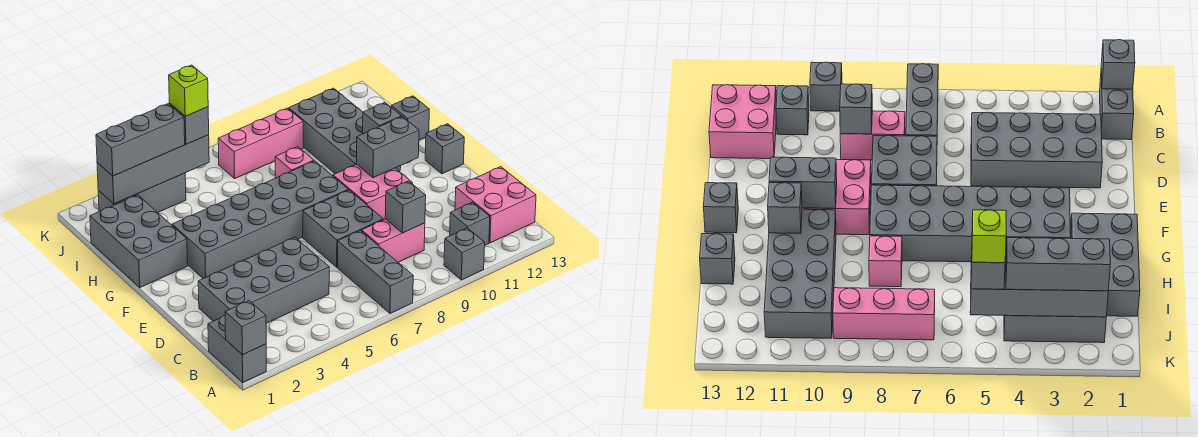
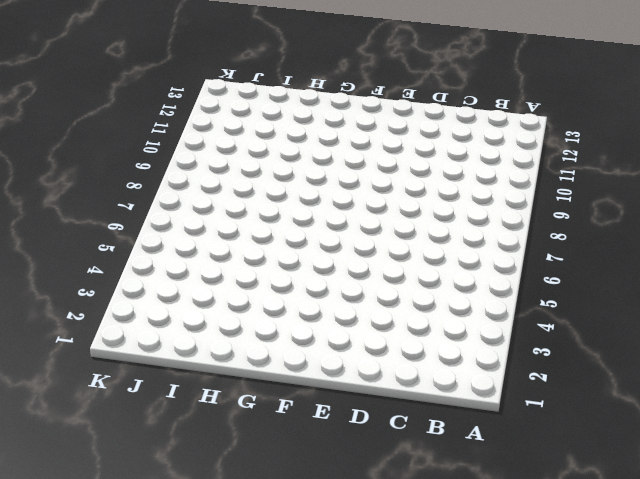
none -> grey 1x2 brick [208,316,266,382]
none -> grey 1x3 brick [338,231,413,313]
none -> grey 1x1 brick [444,228,485,280]

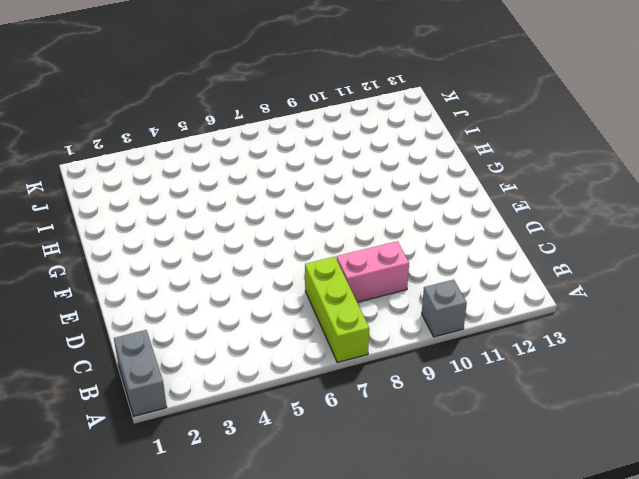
lime 1x3 brick [305,257,369,362] -> grey 1x3 brick [338,231,413,313]
none -> grey 1x1 brick [450,202,490,245]
none -> pink 2x2 brick [455,167,536,243]
none -> grey 2x4 brick [198,237,329,323]

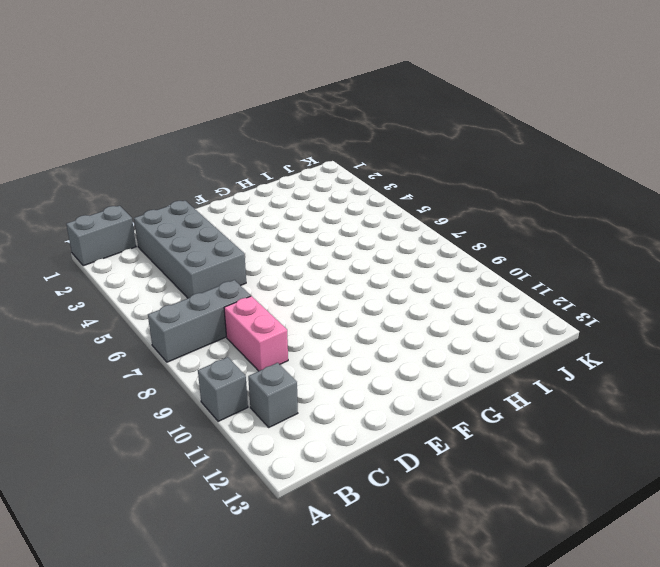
none -> pink 2x2 brick [455,167,536,243]
none -> grey 2x2 brick [303,190,383,267]
none -> pink 2x2 brick [333,164,413,220]

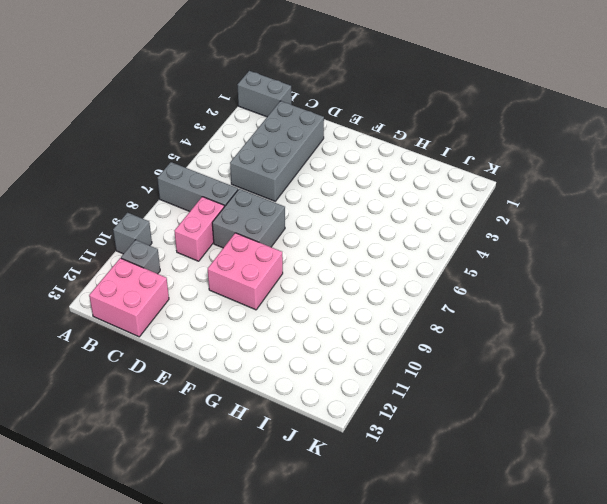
none -> grey 2x6 brick [172,161,348,279]
none -> grey 1x1 brick [425,124,464,174]
none -> grey 2x3 brick [90,195,188,287]

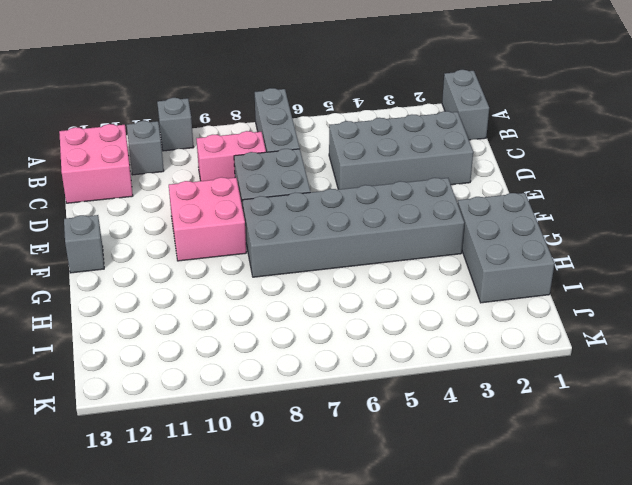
none -> grey 2x4 brick [289,88,401,174]
none -> pink 1x1 brick [275,147,314,178]
none -> grey 1x1 brick [391,96,429,140]

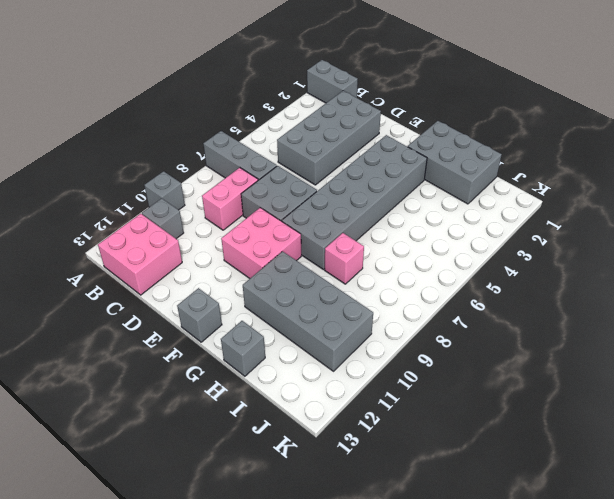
none -> grey 1x3 brick [98,173,186,213]
none -> pink 1x3 brick [218,108,303,178]
none -> grey 1x1 brick [225,301,266,355]

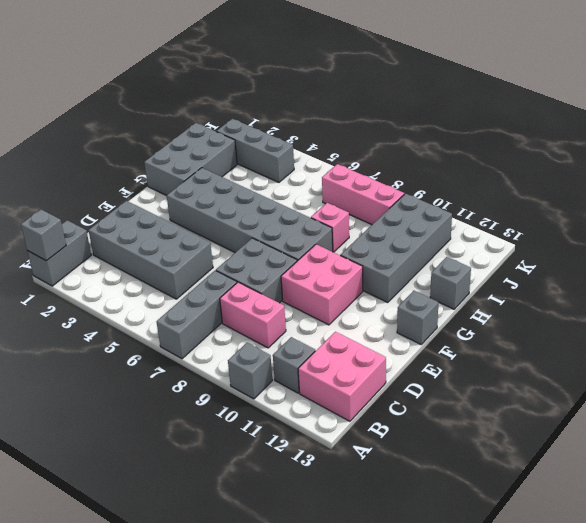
none -> grey 1x1 brick [385,181,426,233]
none -> grey 1x2 brick [356,117,419,178]
none -> grey 1x1 brick [363,102,402,134]

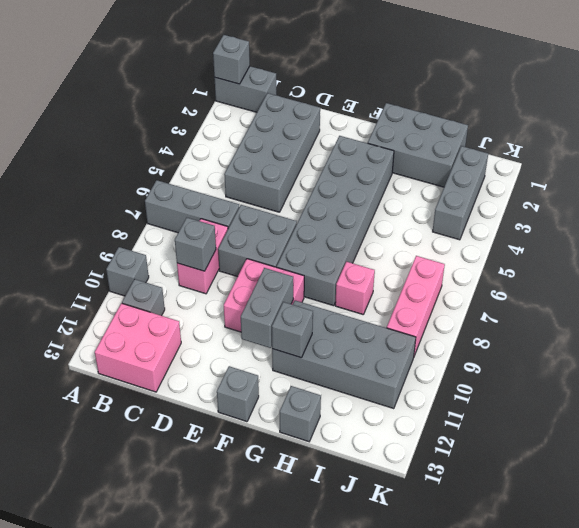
none -> grey 1x4 brick [97,135,209,204]
none -> grey 1x3 brick [96,104,185,176]
none -> grey 1x1 brick [169,103,209,144]

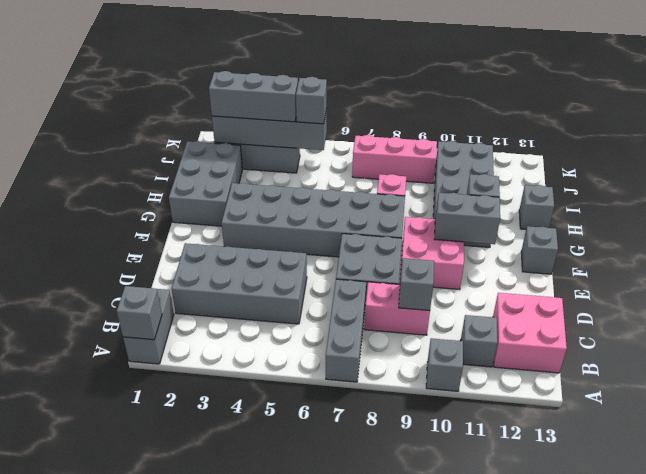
none -> lime 1x1 brick [169,65,208,116]

